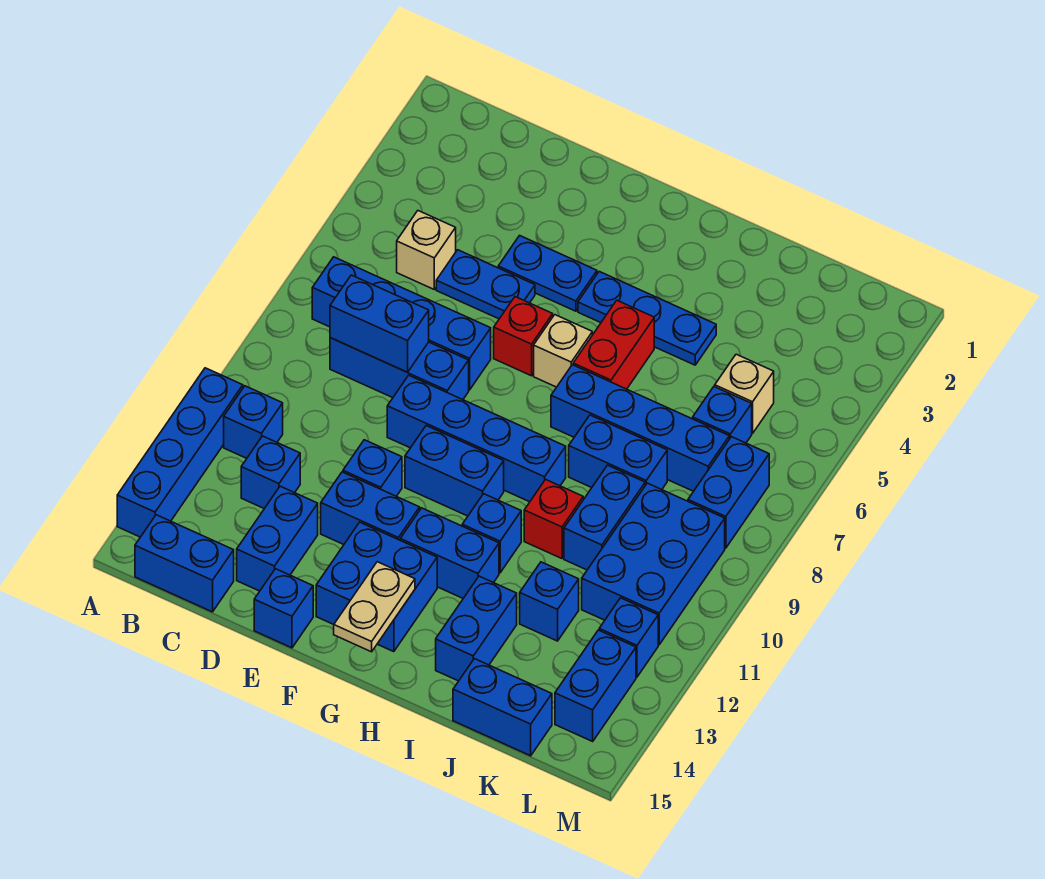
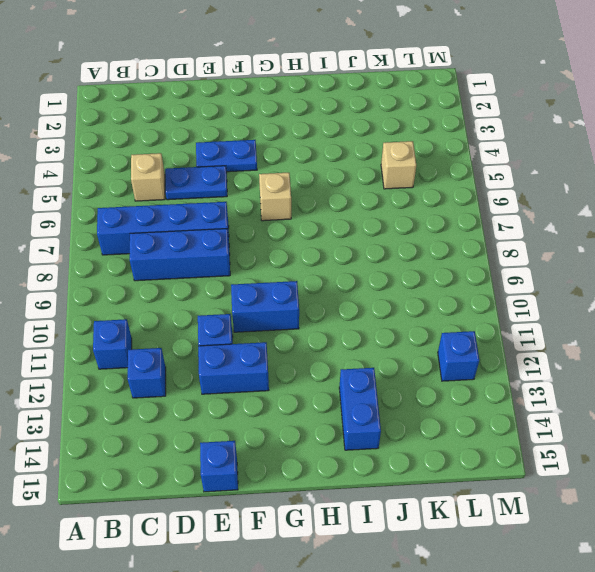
none -> blue 1x4 brick [117,368,243,537]
none -> blue 1x2 brick [135,515,234,612]
none -> blue 1x2 brick [237,486,318,591]
none -> blue 1x4 brick [387,375,566,502]

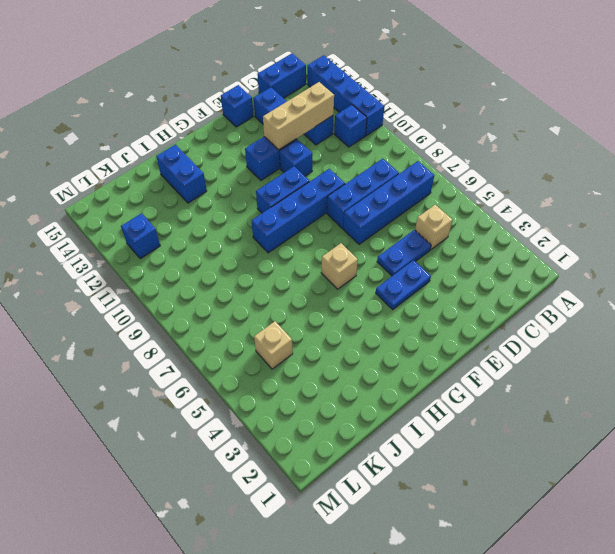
tan 1x3 brick [263,82,334,150] -> none
none -> red 1x1 brick [494,297,553,376]
none -> blue 2x2 brick [316,522,437,652]
none -> blue 1x3 plate [578,272,716,365]
none -> blue 1x2 brick [400,508,499,598]

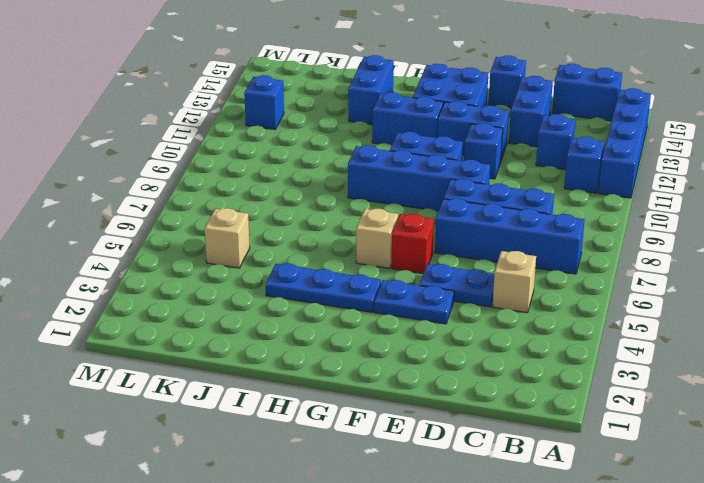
none -> red 1x2 brick [573,300,654,389]
none -> blue 1x4 brick [551,365,729,491]
none -> blue 1x1 brick [462,494,521,573]
none -> blue 1x2 brick [569,415,667,490]

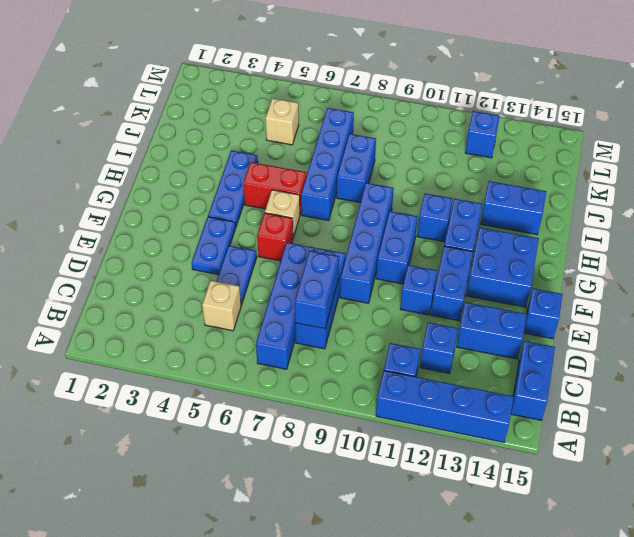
none -> red 1x1 brick [524,479,583,559]
none -> blue 1x2 brick [564,465,645,570]
none -> blue 1x1 brick [520,562,579,641]
none -> blue 1x2 brick [453,659,552,756]

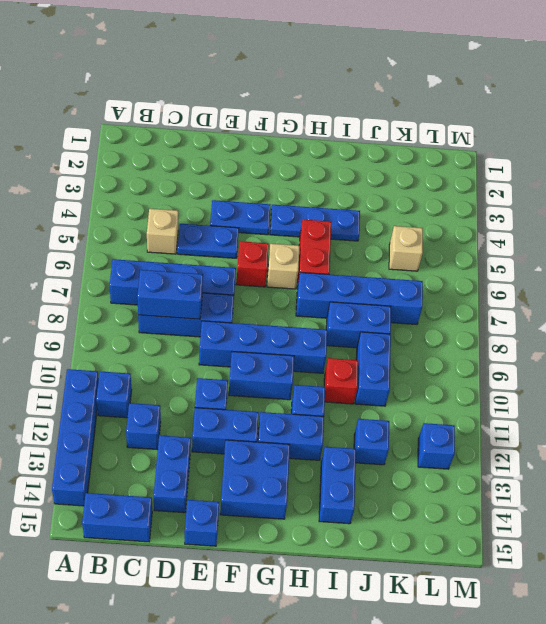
none -> blue 1x2 brick [453,659,552,756]
none -> blue 1x1 brick [693,387,752,443]
none -> blue 2x3 brick [582,483,725,645]
none -> blue 1x2 brick [688,437,769,548]

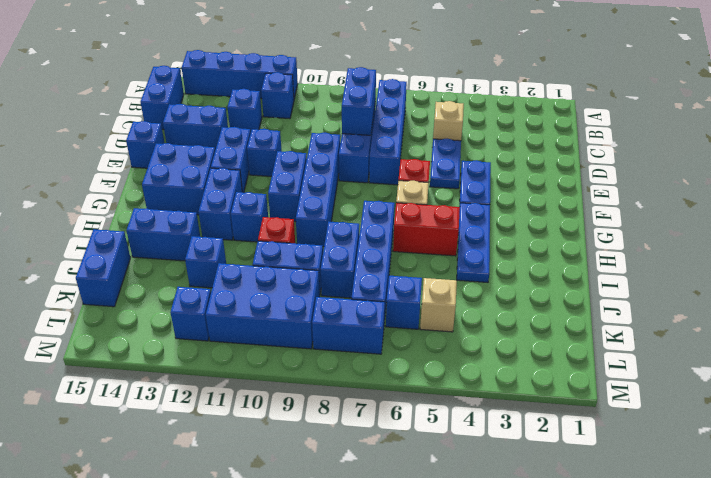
none -> blue 1x2 brick [555,630,636,741]
none -> tan 1x2 plate [334,562,415,652]

